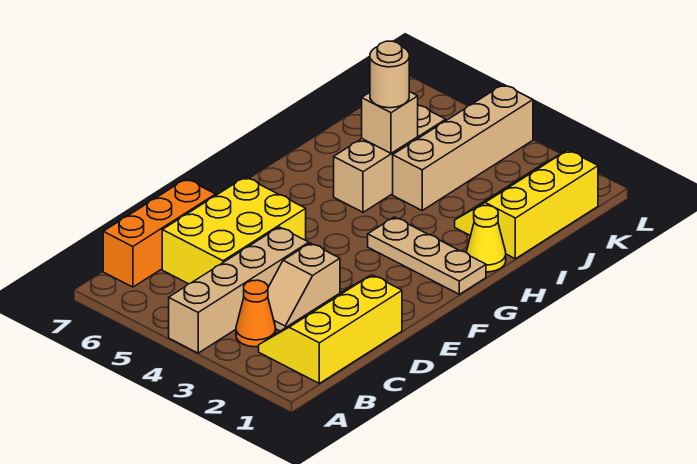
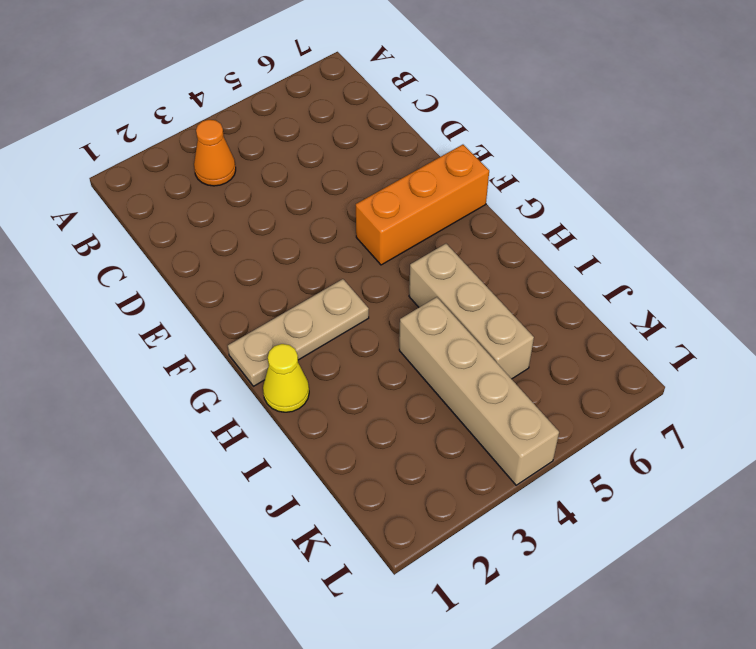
orange 1x3 brick [356,145,489,265] -> orange 1x3 brick turned to [103,179,216,287]
none -> tan 1x4 brick [169,227,309,353]
none -> yellow 2x3 slope [259,275,402,383]
none -> tan 1x2 slope [268,243,340,331]

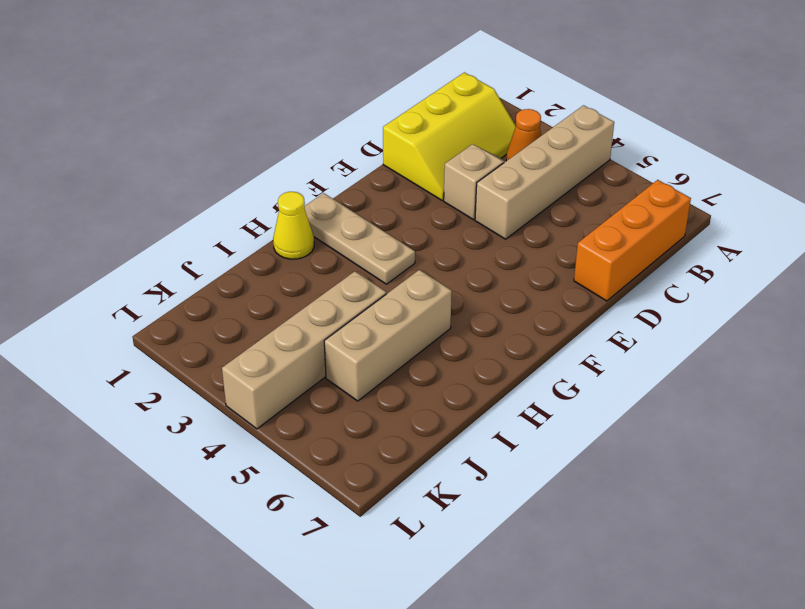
none -> yellow 2x3 brick [162,177,306,284]
none -> yellow 2x3 slope [455,150,598,259]
none -> tan 1x1 brick [362,92,418,153]

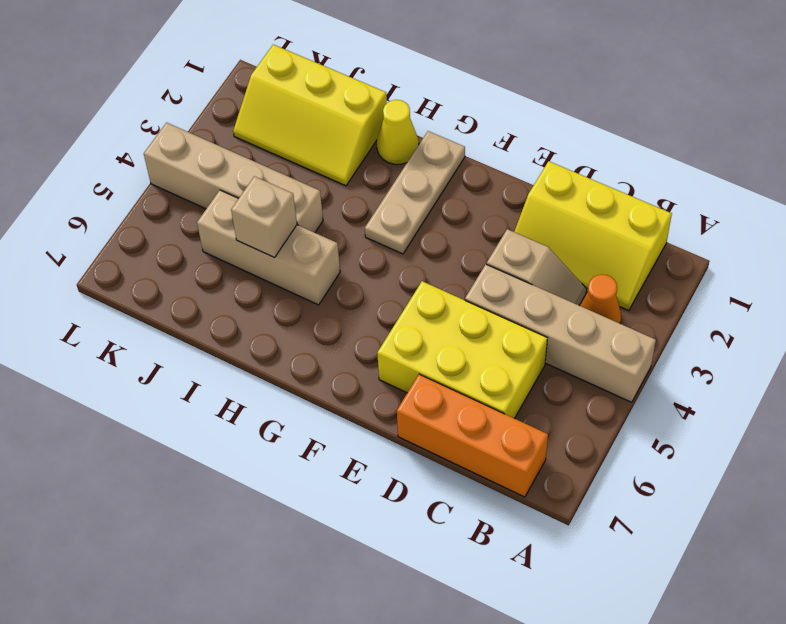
none -> tan 1x1 round brick [370,41,409,108]

